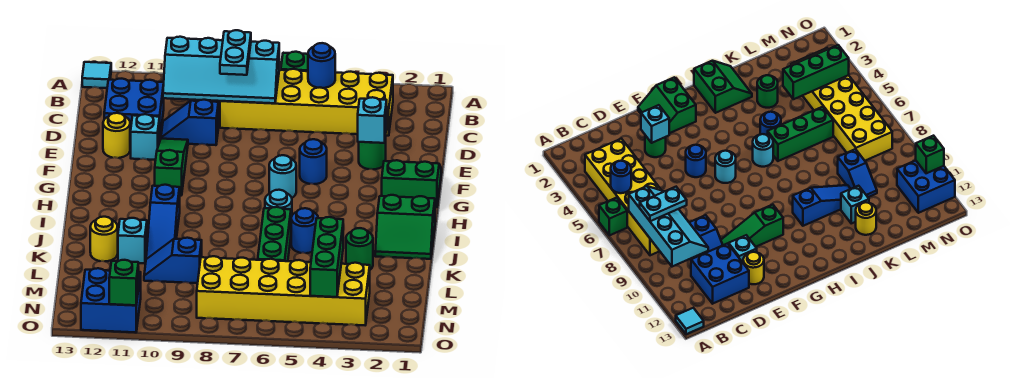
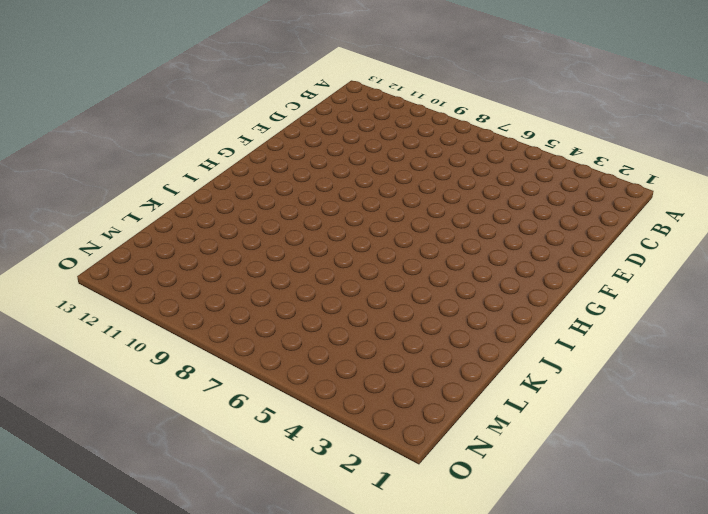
none -> green 1x1 brick [281,52,308,71]
none -> cyan 1x1 tile [82,62,111,88]
none -> yellow 2x6 brick [220,69,393,136]

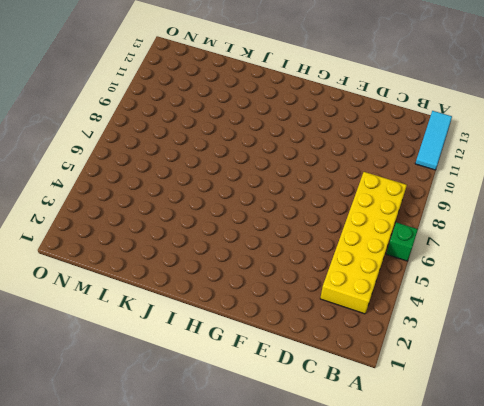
cyan 1x3 tile [415,111,452,170] -> cyan 1x1 tile [82,62,111,88]
none -> blue 2x2 brick [104,79,164,141]
none -> blue 1x2 slope [161,100,218,145]
none -> green 1x1 round brick [359,136,386,169]

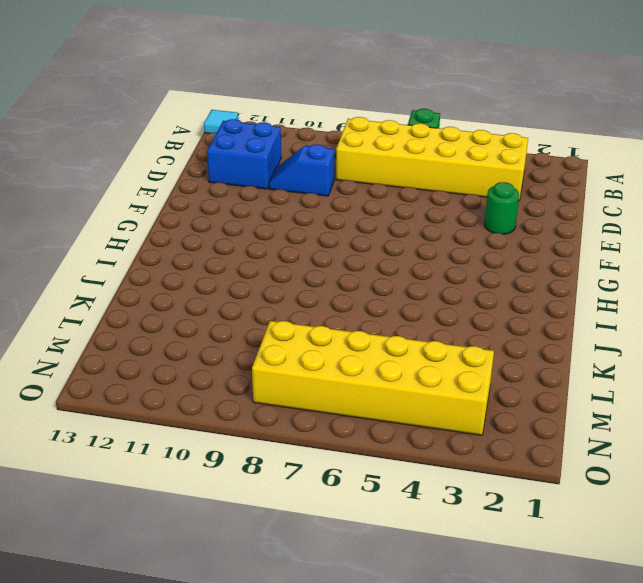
none -> green 1x3 slope [155,139,188,196]
none -> cyan 1x1 brick [131,114,160,160]
none -> yellow 1x1 round brick [103,113,130,158]

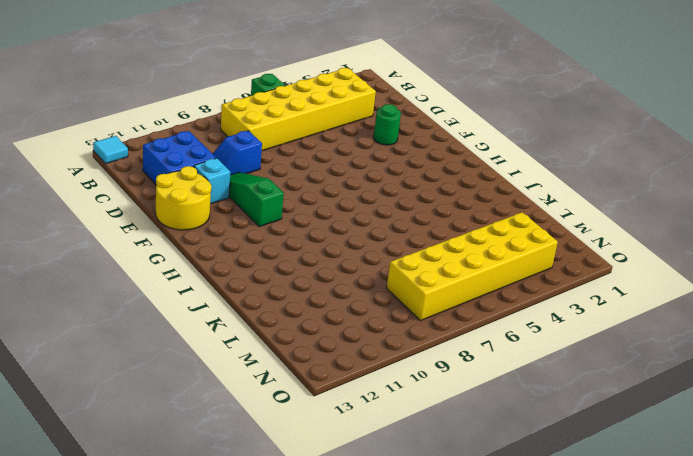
yellow 2x2 round brick [155,166,212,230] -> yellow 1x1 round brick [103,113,130,158]
none -> green 2x2 slope [382,160,441,207]
none -> blue 1x1 round brick [300,139,327,184]
none -> cyan 1x1 round brick [269,155,296,198]

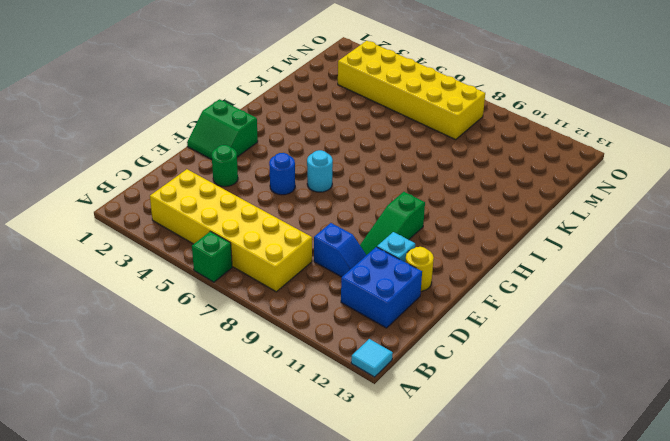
none -> green 2x2 slope [375,195,435,259]
none -> cyan 1x1 round brick [265,190,292,217]
none -> blue 1x3 slope [146,185,180,259]

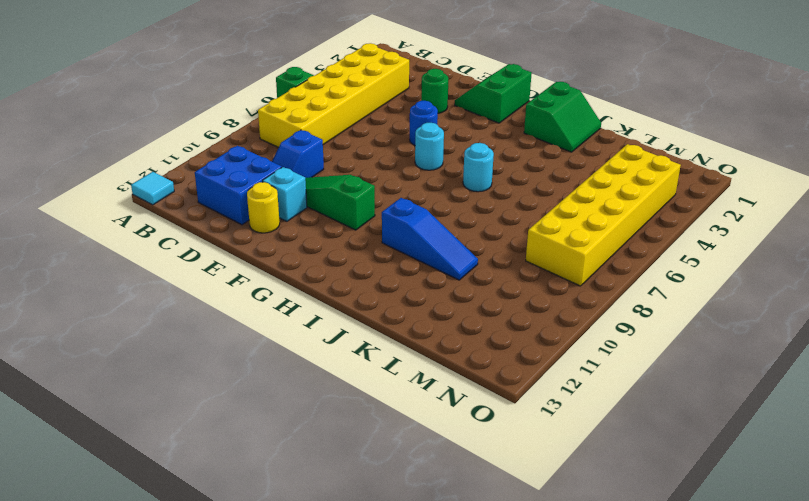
none -> blue 1x1 round brick [291,208,318,253]
none -> green 1x3 brick [258,207,291,261]
none -> green 1x1 round brick [346,228,373,270]

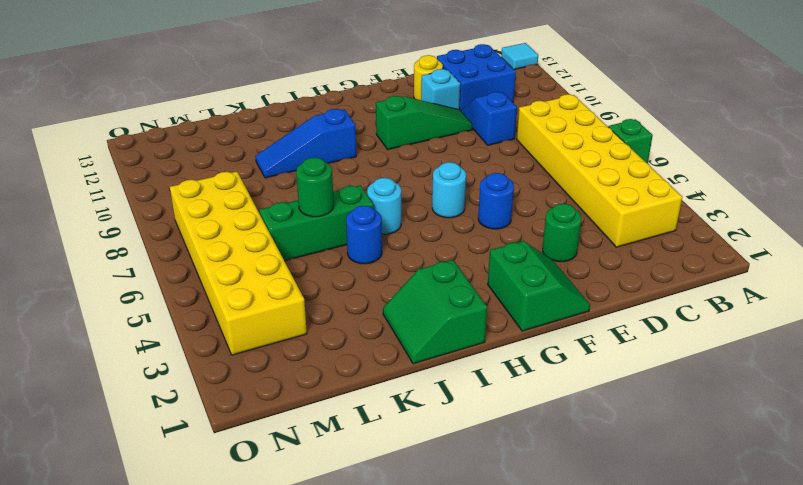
green 1x1 round brick [296,157,334,217] -> green 1x1 round brick moved to [346,228,373,270]
none -> cyan 1x1 brick [118,218,147,263]
none -> yellow 1x1 round brick [90,217,118,261]
none -> blue 1x2 slope [144,238,202,283]

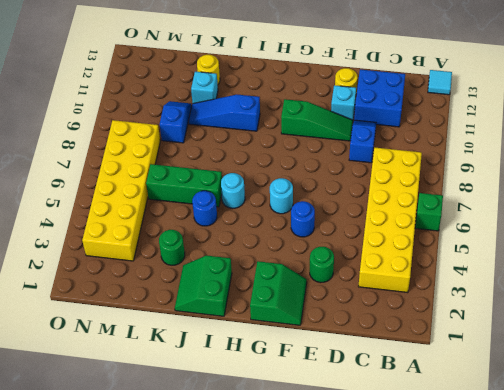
none -> blue 2x2 brick [81,268,141,332]
none -> blue 1x1 round brick [308,43,335,88]
none -> cyan 2x4 slope [163,37,279,103]

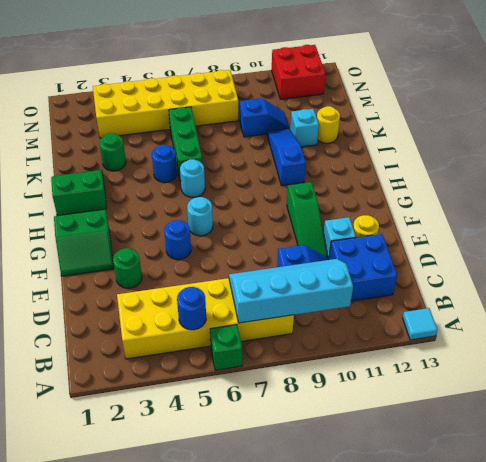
red 2x2 brick [272,45,325,99] -> blue 2x2 brick [81,268,141,332]
none -> cyan 1x1 brick [358,97,387,143]
none -> green 1x3 brick [310,217,343,297]
none -> green 1x1 brick [109,260,138,305]

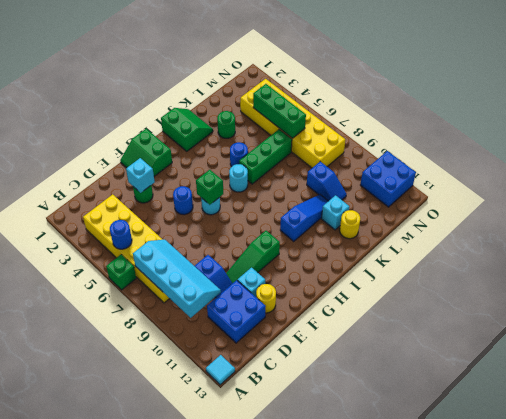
green 1x1 brick [196,170,223,205] -> green 1x1 brick moved to [109,260,138,305]
green 1x3 brick [253,84,306,138] -> green 1x3 brick turned to [310,217,343,297]
none -> cyan 1x2 plate [220,30,251,75]

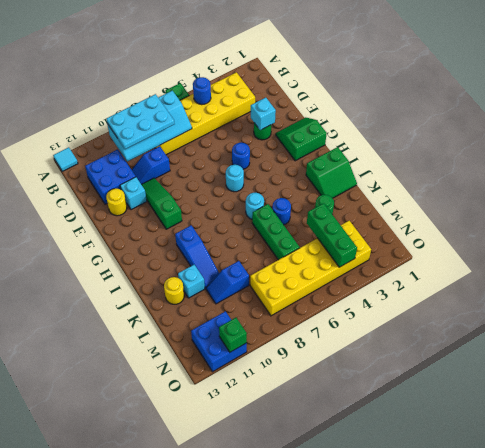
cyan 2x3 plate [106,94,174,149] -> cyan 1x2 plate [220,30,251,75]

